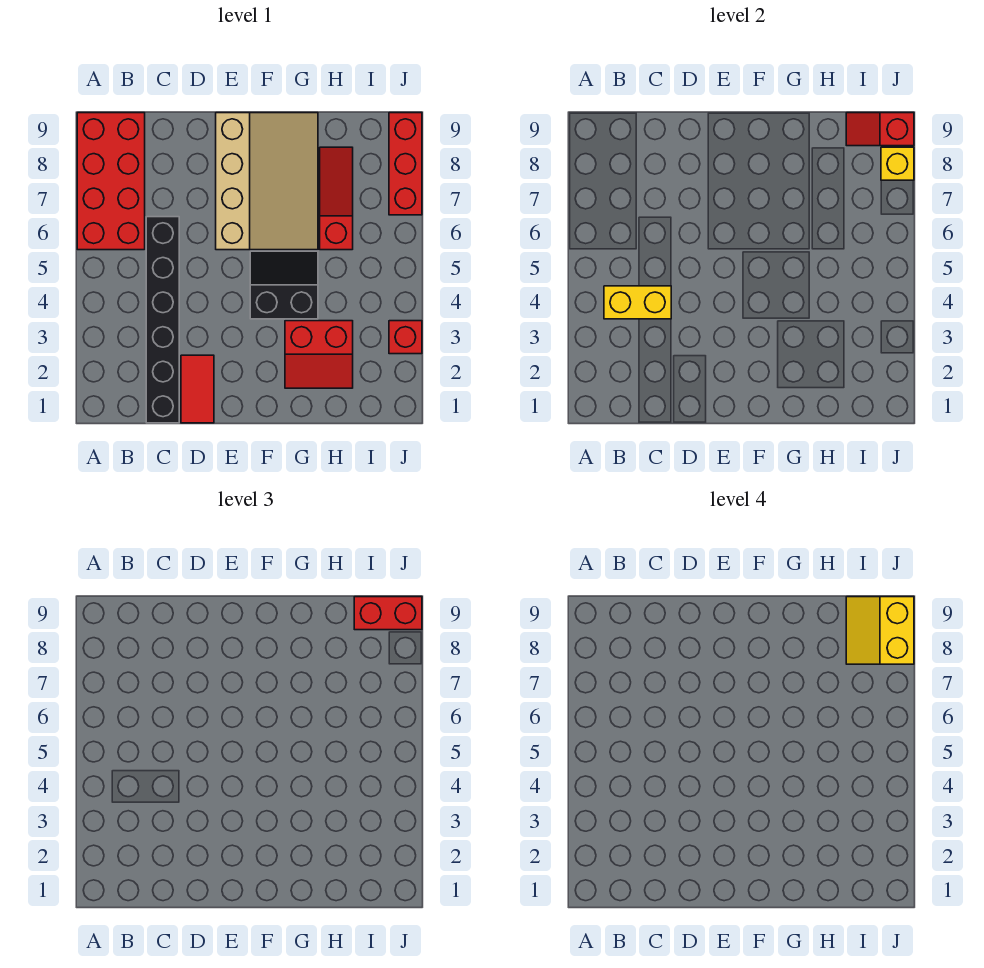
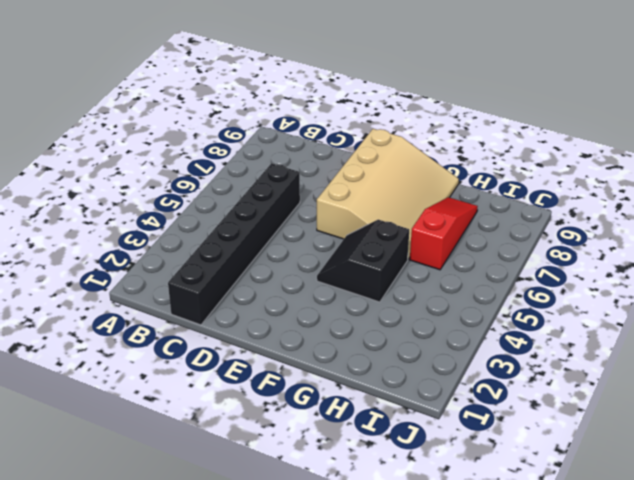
black 2x2 slope [317,220,409,302] -> black 2x2 slope turned to [250,251,318,319]
none -> red 2x4 brick [77,113,145,250]
none -> red 1x2 tile [181,355,214,423]
none -> red 2x2 slope [285,321,353,388]

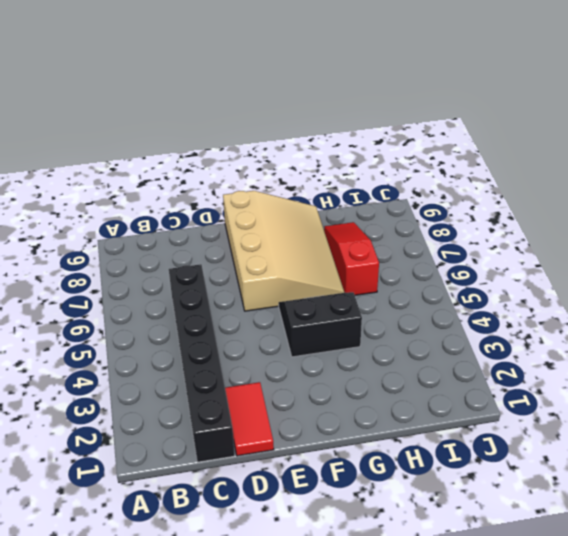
none -> red 2x4 brick [77,113,145,250]
none -> red 2x2 slope [285,321,353,388]
none -> red 1x1 brick [389,321,422,354]

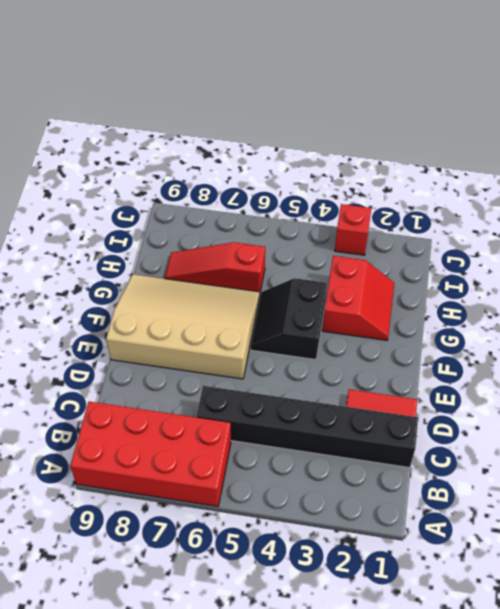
none -> red 1x3 brick [389,113,422,215]
none -> yellow 1x2 brick [604,286,671,319]
none -> red 1x2 slope [846,113,914,146]

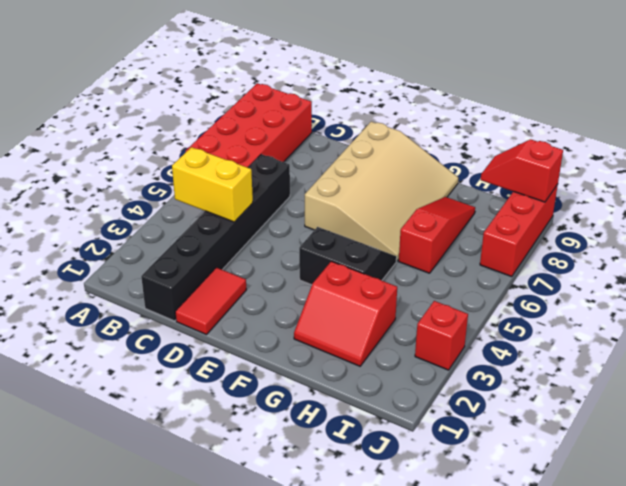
none -> yellow 1x1 brick [881,147,914,180]
none -> red 1x2 brick [354,597,422,630]
none -> yellow 2x2 slope [846,597,914,664]

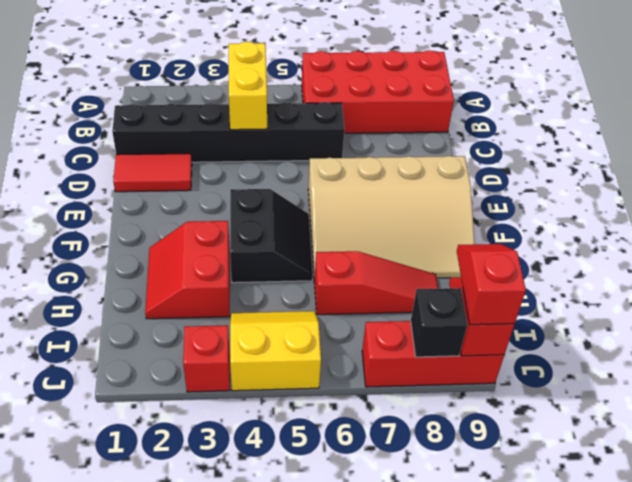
yellow 2x2 slope [230,311,321,391] -> yellow 2x2 slope moved to [846,597,914,664]
red 1x2 slope [457,244,526,325] -> red 1x2 brick [354,597,422,630]
black 1x1 brick [411,288,467,357] -> yellow 1x1 brick [881,147,914,180]

